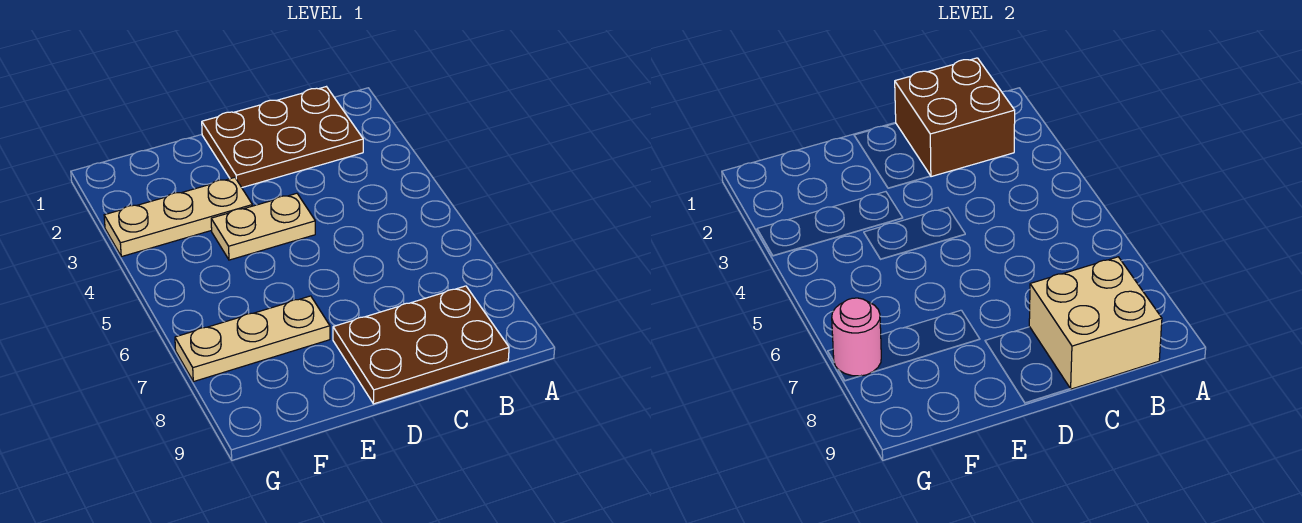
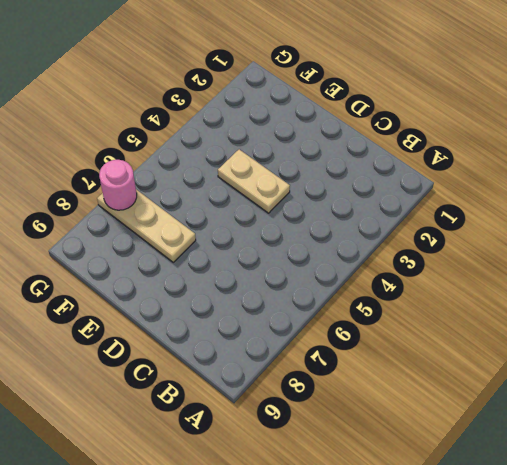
none -> brown 2x3 plate [202,87,363,187]
none -> brown 2x3 plate [333,286,509,404]

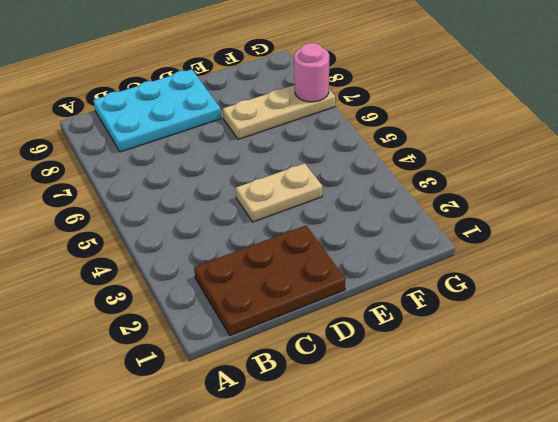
cyan 2x3 plate [93,69,221,152] -> brown 2x3 plate [333,286,509,404]
none -> tan 1x3 plate [104,177,252,257]
none -> brown 2x2 brick [895,58,1015,177]

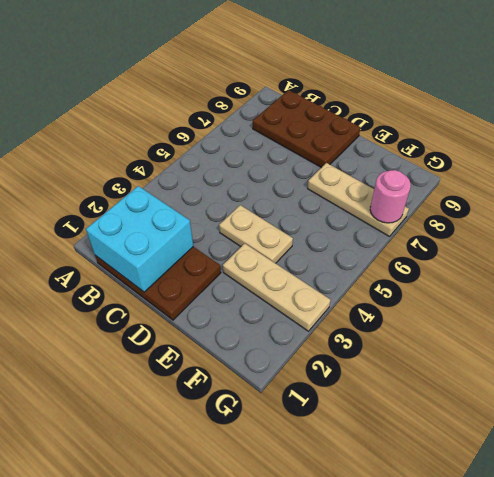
cyan 2x2 brick [86,186,193,292] -> brown 2x2 brick [895,58,1015,177]
none -> tan 2x2 brick [1029,257,1162,389]

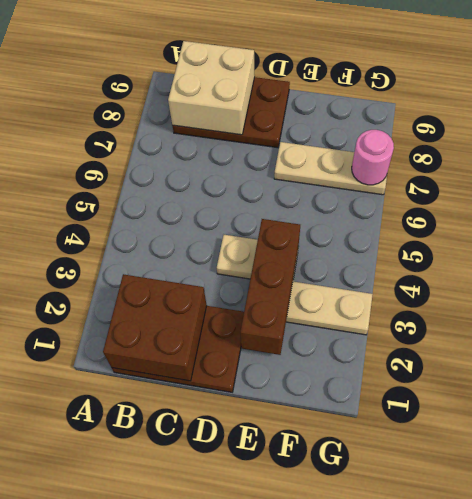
brown 1x3 brick [240,219,300,355] -> none

